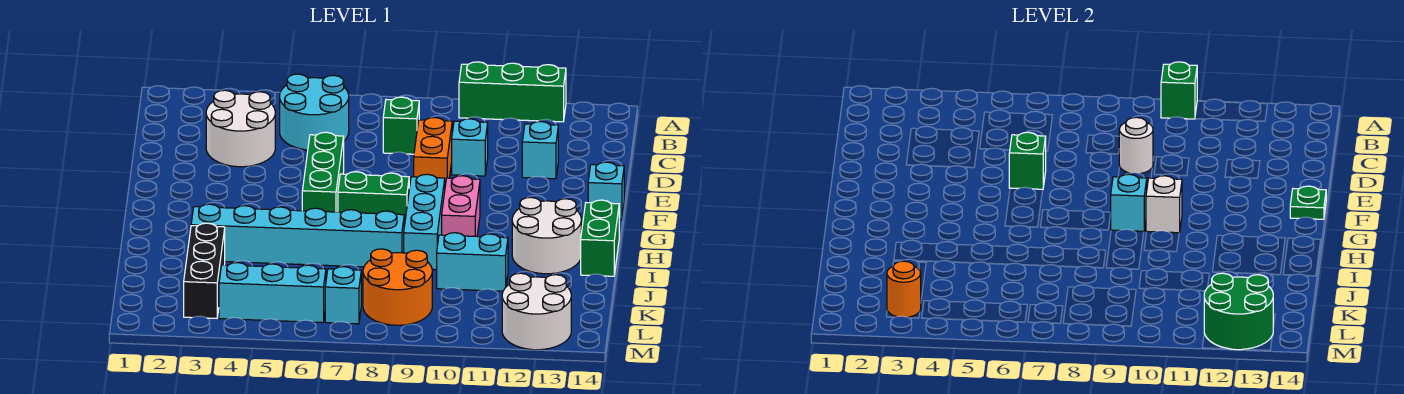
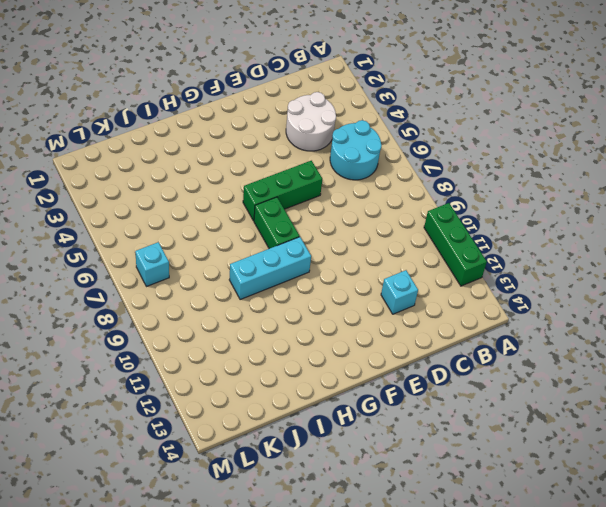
none -> green 1x1 brick [383,97,419,154]
none -> orange 1x2 brick [414,117,452,185]
none -> cyan 1x1 brick [452,119,488,176]

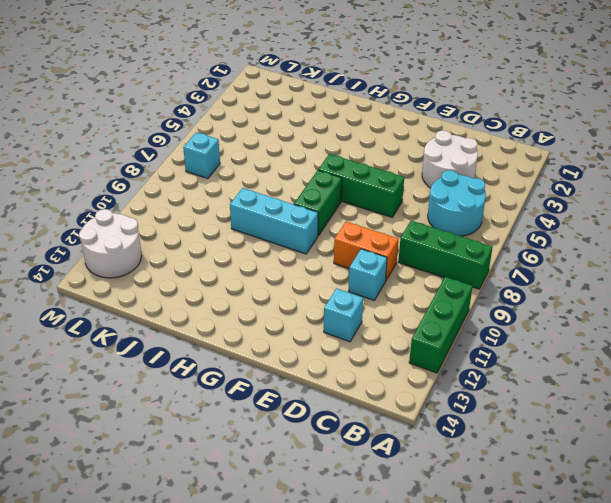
green 1x3 brick [399,221,493,289] -> green 1x1 brick [383,97,419,154]
none -> cyan 1x1 brick [588,162,624,219]
none -> pink 1x2 brick [442,176,480,236]
none -> white 2x2 round brick [512,197,581,274]

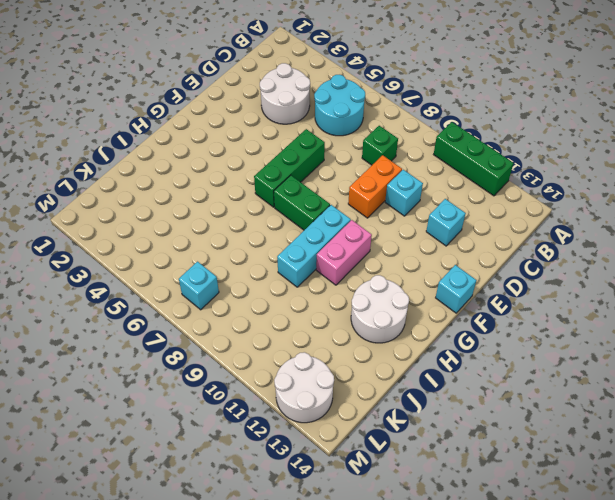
none -> green 1x2 brick [581,200,619,276]
none -> cyan 1x6 brick [191,204,404,267]
none -> black 1x3 brick [184,223,225,318]

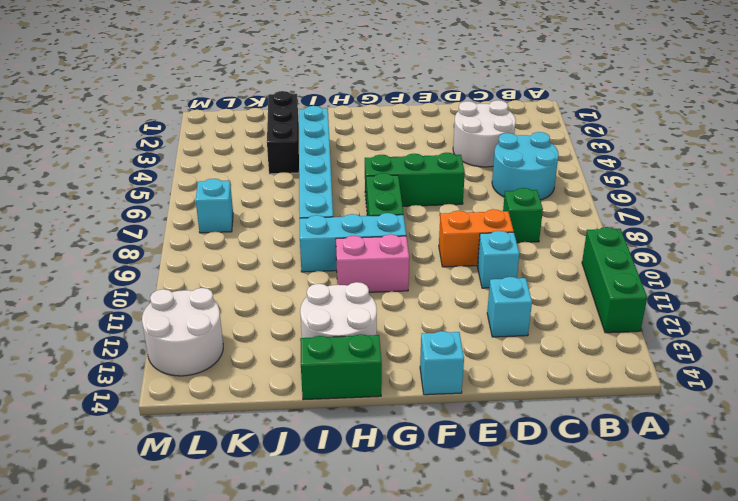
black 1x3 brick [267,91,299,174] -> black 1x3 brick turned to [184,223,225,318]
none -> cyan 1x2 brick [437,233,508,291]
none -> orange 2x2 round brick [363,249,432,325]
none -> cyan 1x3 brick [219,263,326,323]

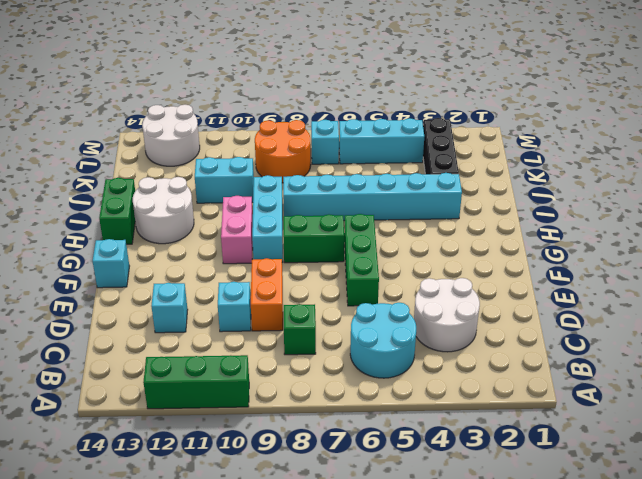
none -> green 1x1 brick [1161,62,1197,119]
none -> white 1x1 round brick [1119,117,1153,174]
none -> green 1x1 brick [1009,132,1046,189]

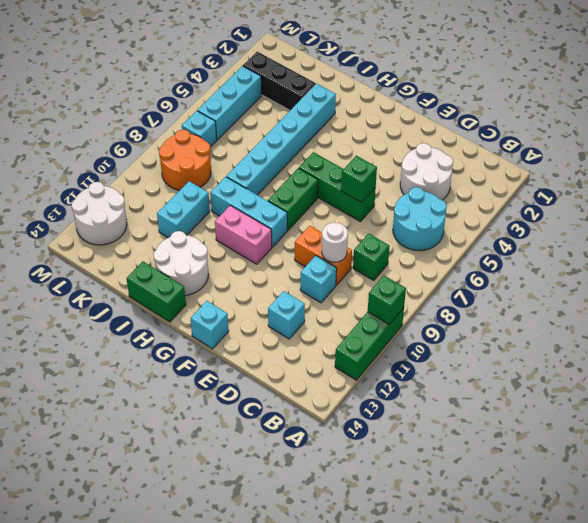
none -> green 1x1 plate [1290,186,1326,219]
none -> cyan 1x1 brick [1110,174,1147,231]
none -> white 1x1 brick [1146,176,1182,233]

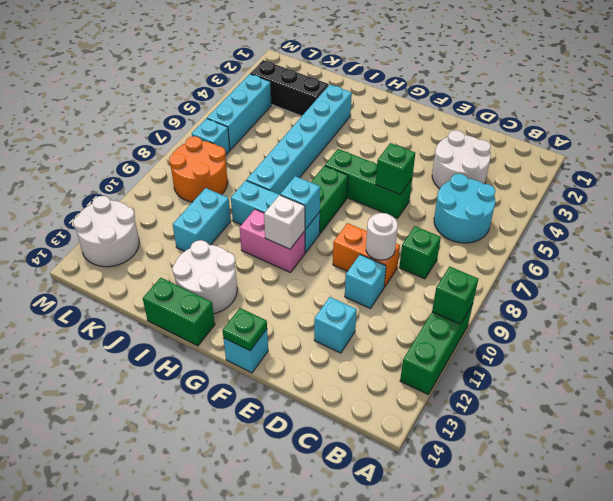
none -> orange 1x1 round brick [887,261,921,317]
none -> green 2x2 round brick [1204,273,1273,350]

